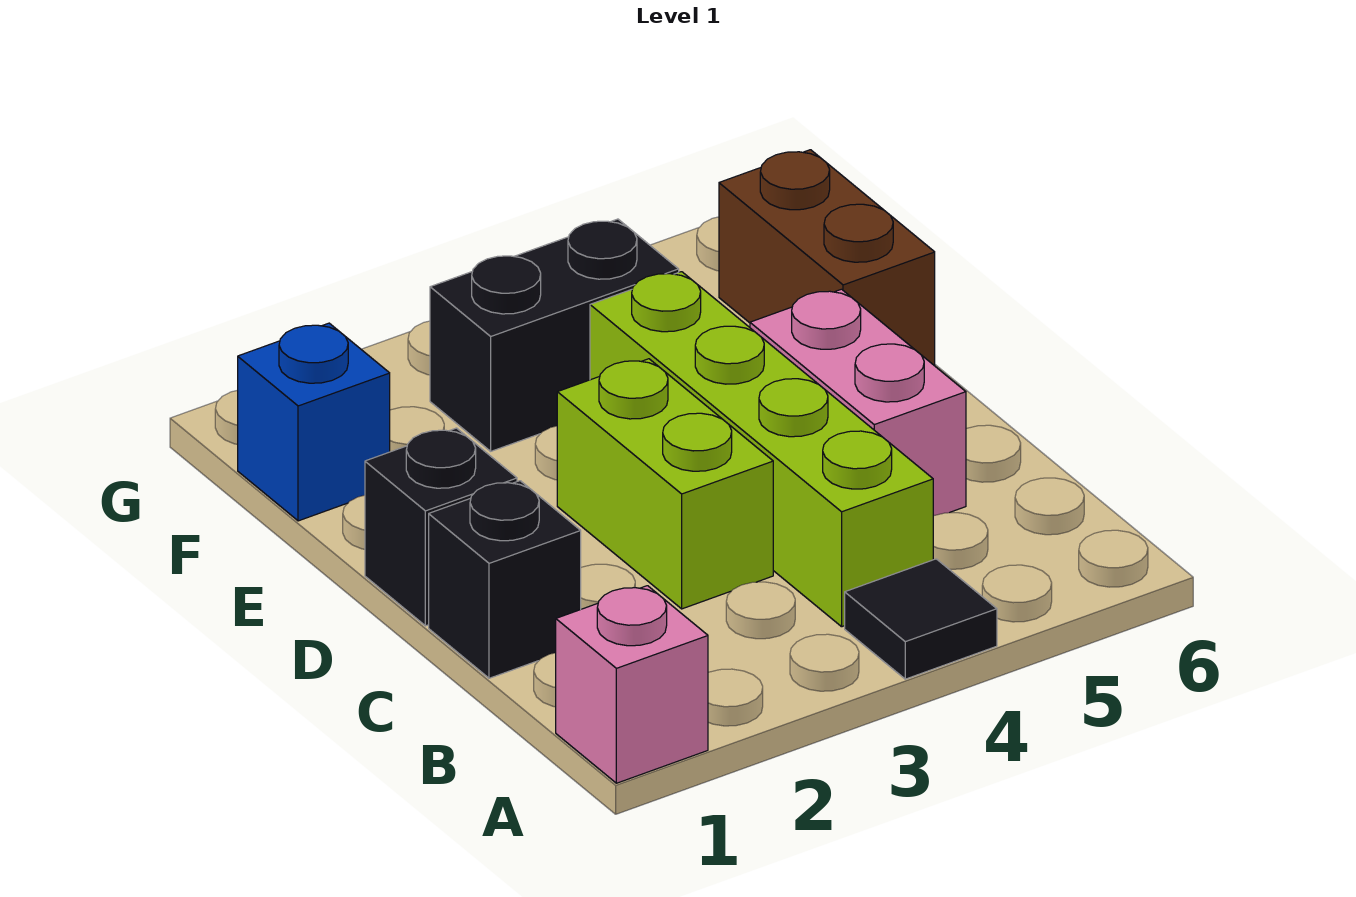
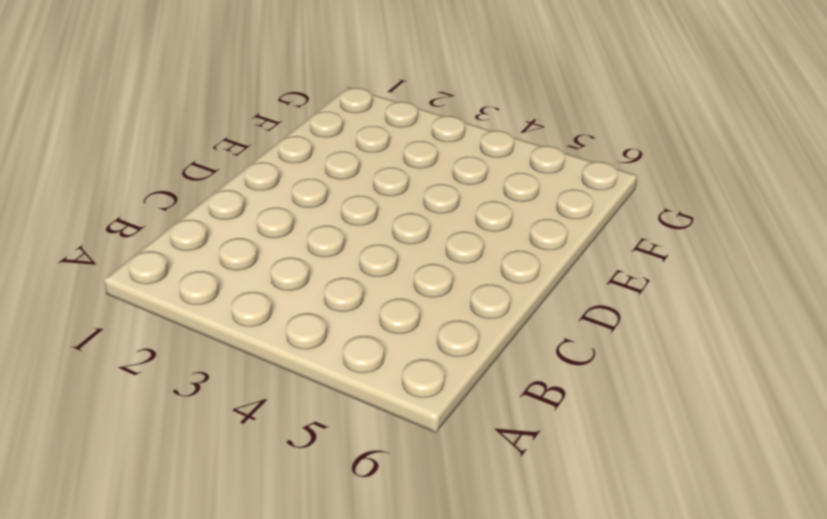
none -> pink 1x1 brick [556,586,708,783]
none -> black 1x1 tile [845,559,997,679]

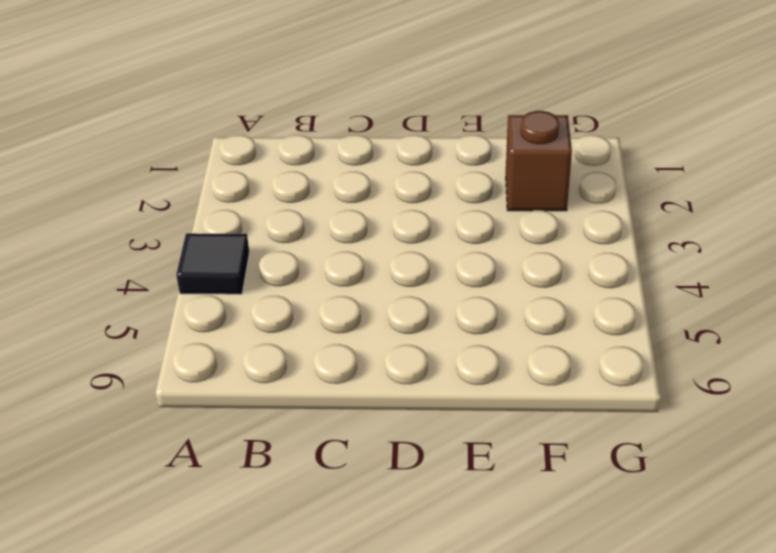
brown 1x1 brick [506,111,572,211] -> none
none -> pink 1x1 brick [556,586,708,783]
none -> lime 1x4 brick [590,272,933,627]

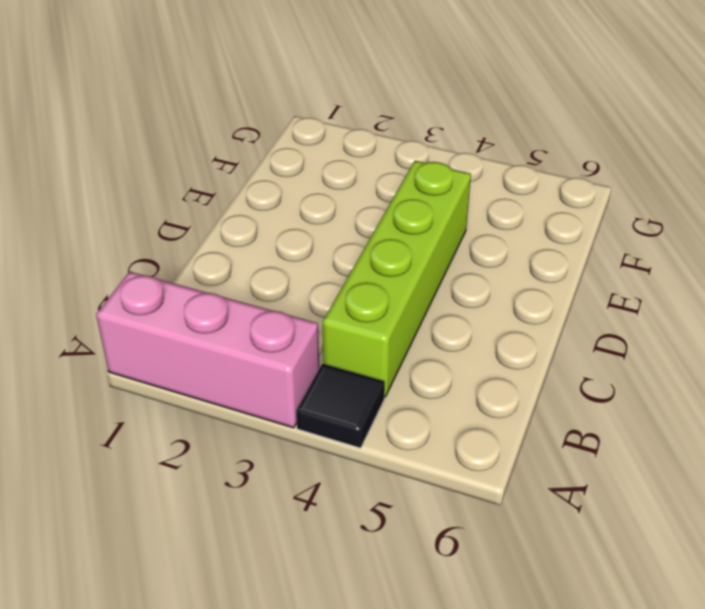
pink 1x3 brick [96,271,319,428] -> pink 1x1 brick [556,586,708,783]
none -> black 1x1 brick [429,481,581,678]
none -> lime 1x2 brick [557,359,773,609]

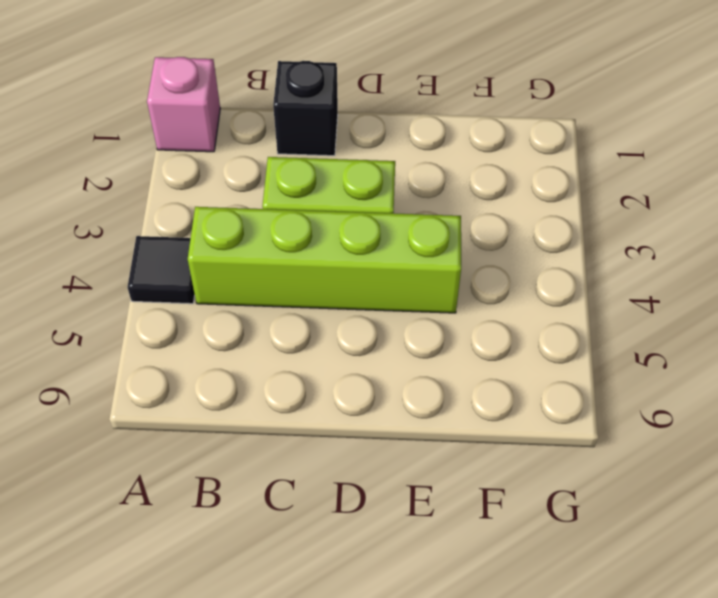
none -> pink 1x2 brick [750,289,966,516]
none -> black 1x1 brick [365,428,517,626]

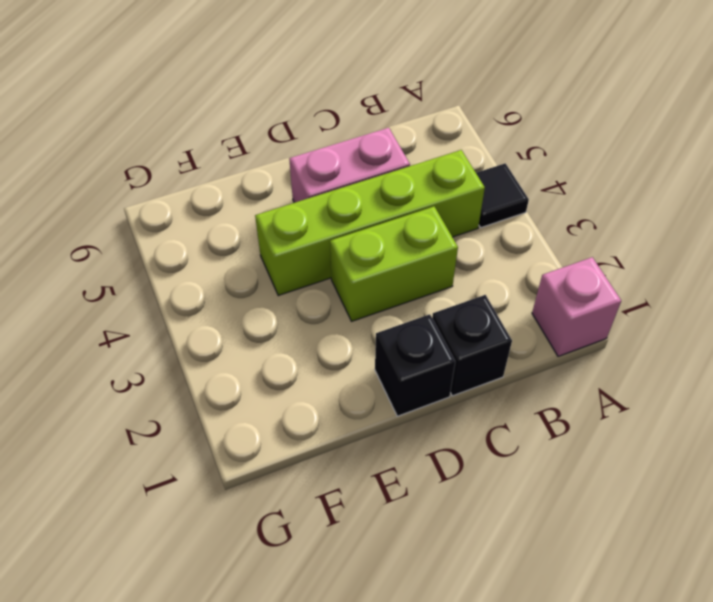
none -> brown 1x2 brick [719,150,935,366]
none -> blue 1x1 brick [238,323,390,521]

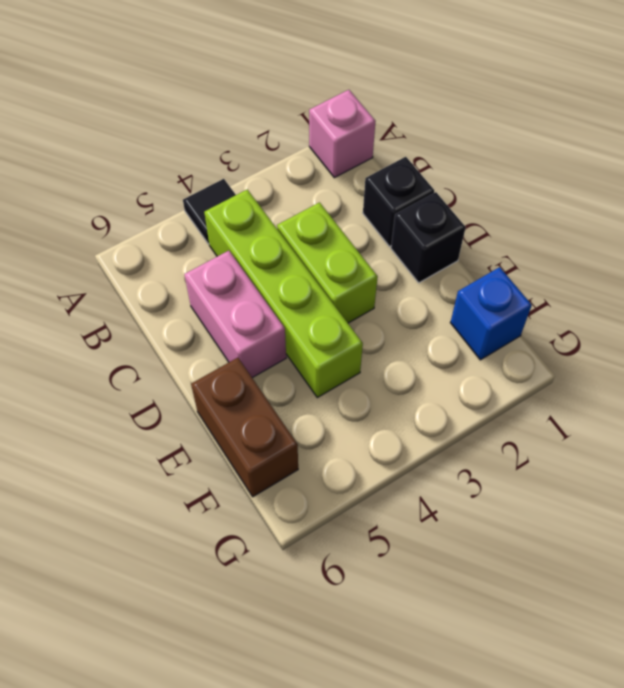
none -> black 1x2 brick [430,219,679,451]

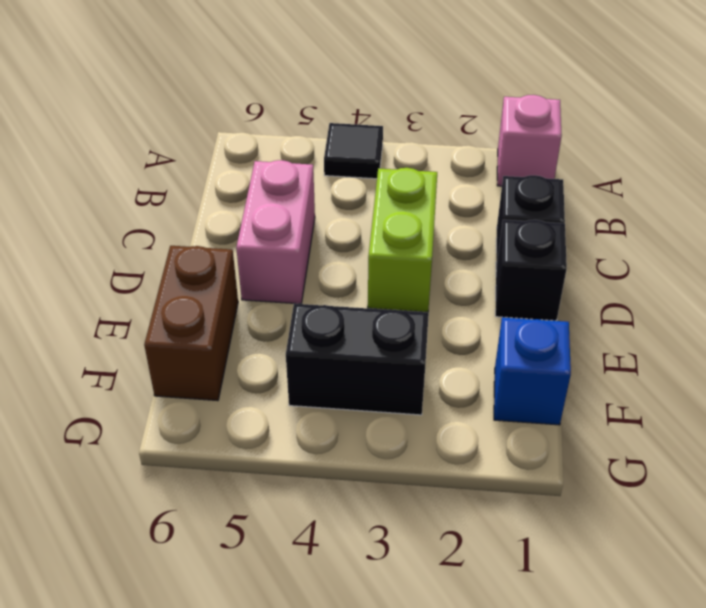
none -> lime 1x4 brick [590,272,933,627]

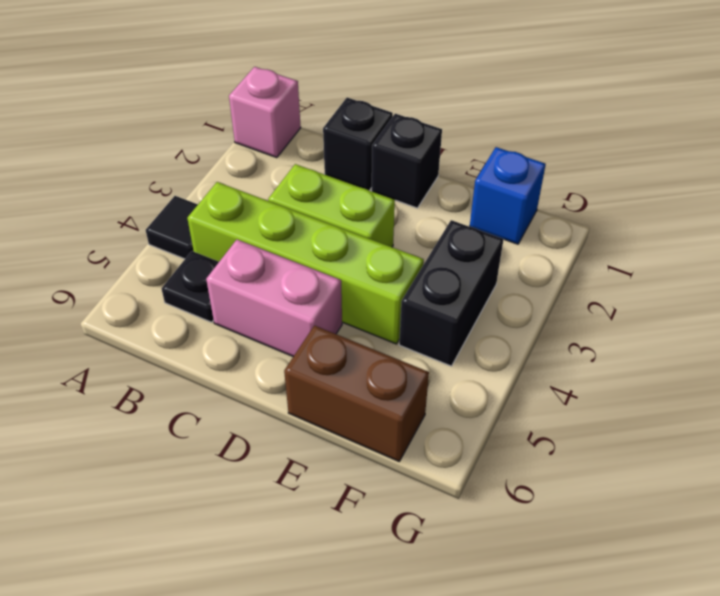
black 1x1 plate [162,251,219,322] -> none

